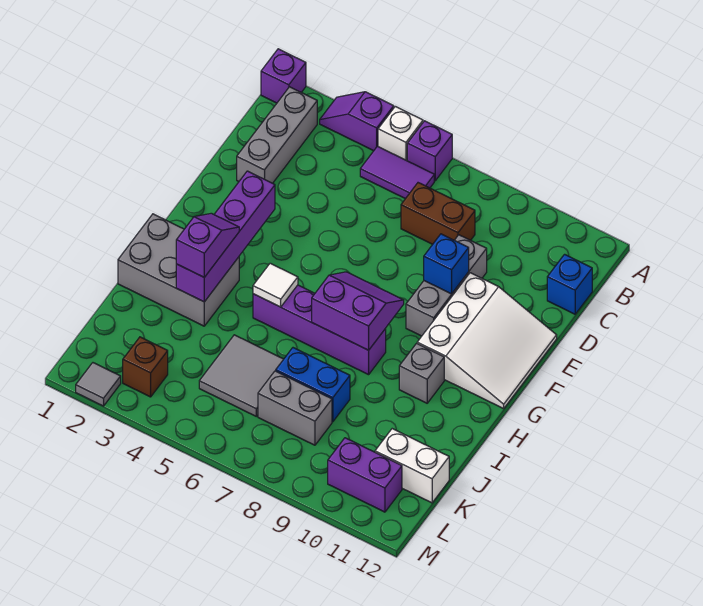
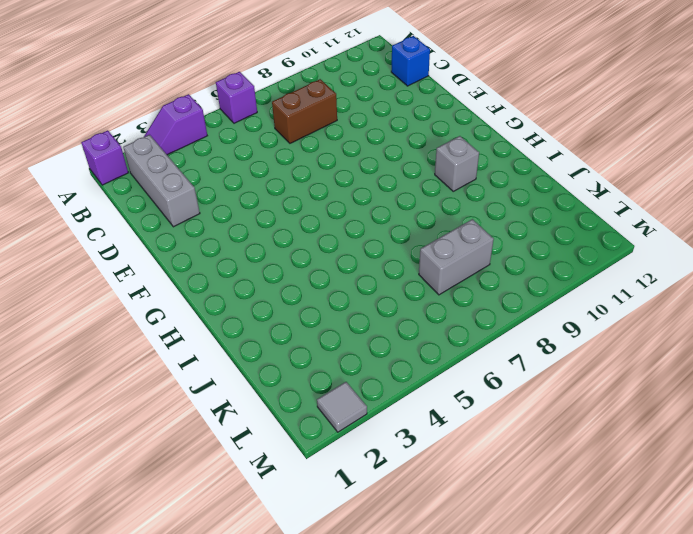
none -> white 1x1 brick [378,106,423,161]
none -> purple 1x2 tile [360,146,434,199]
none -> grey 1x3 brick [406,235,487,336]

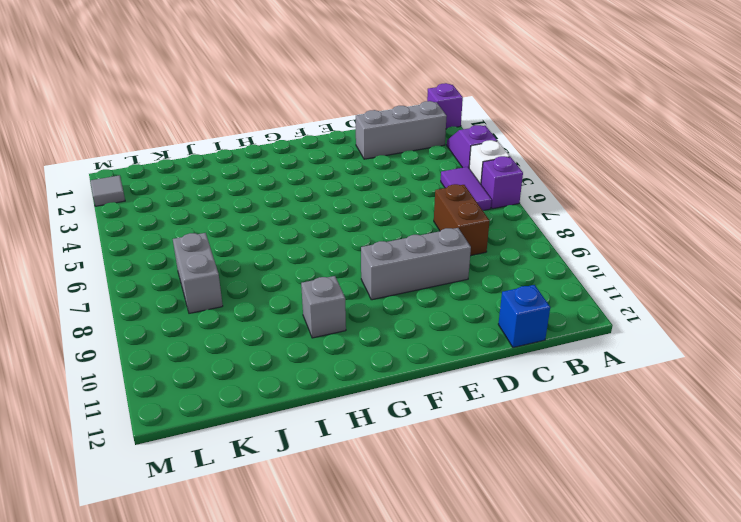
none -> white 3x3 slope [417,273,557,409]
none -> grey 2x3 brick [118,214,239,326]
none -> purple 1x4 brick [253,285,386,375]

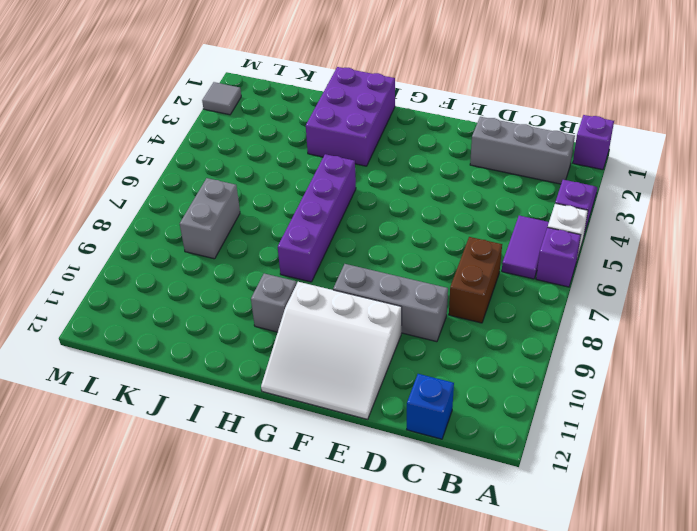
purple 2x3 brick [306,67,395,166] -> grey 2x3 brick [118,214,239,326]
none -> grey 2x2 tile [199,335,283,416]
none -> blue 1x2 brick [276,348,350,422]
none -> white 1x2 brick [375,429,449,503]

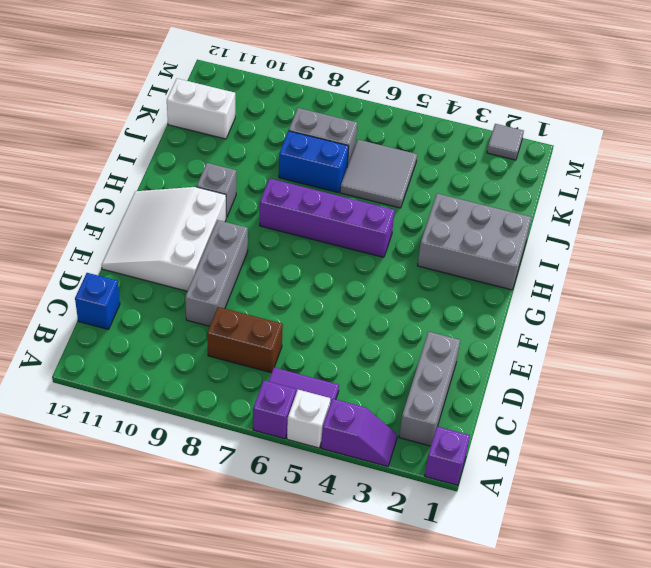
none -> brown 1x1 brick [123,337,168,397]
none -> purple 1x2 brick [328,438,402,512]
none -> blue 1x1 brick [424,234,469,294]

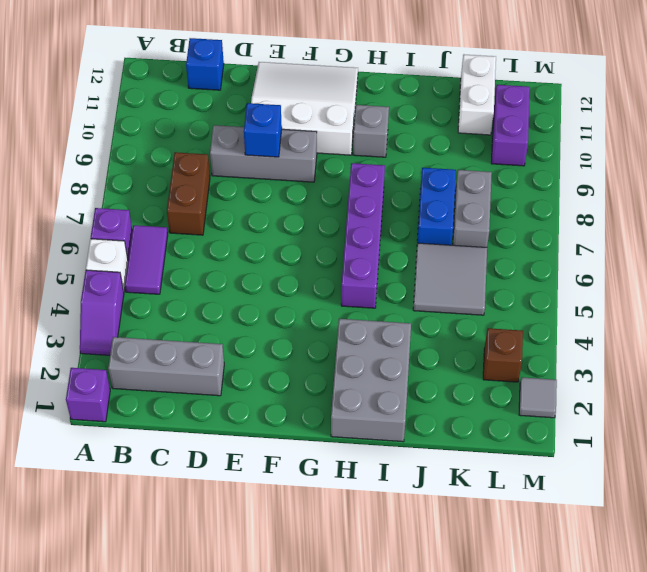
none -> purple 1x4 brick [176,171,275,302]
none -> purple 2x2 slope [312,272,404,350]
none -> white 1x1 tile [253,263,298,307]

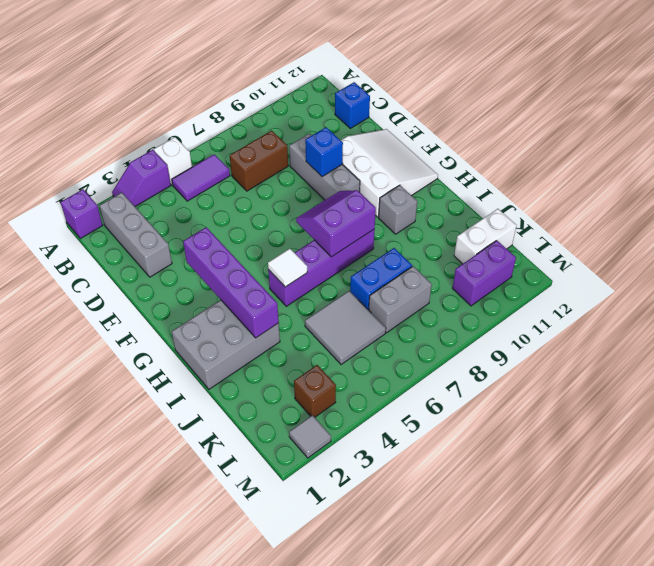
none -> purple 1x1 brick [407,121,452,181]
none -> purple 1x2 slope [176,213,239,277]

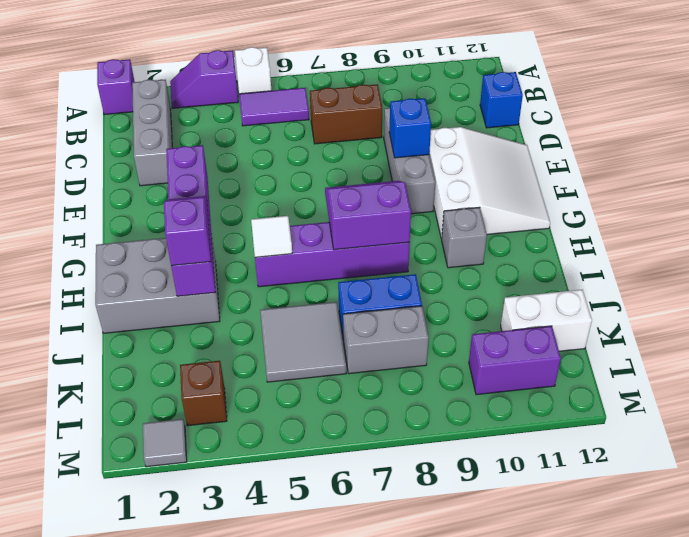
none -> purple 1x1 brick [407,121,452,181]

